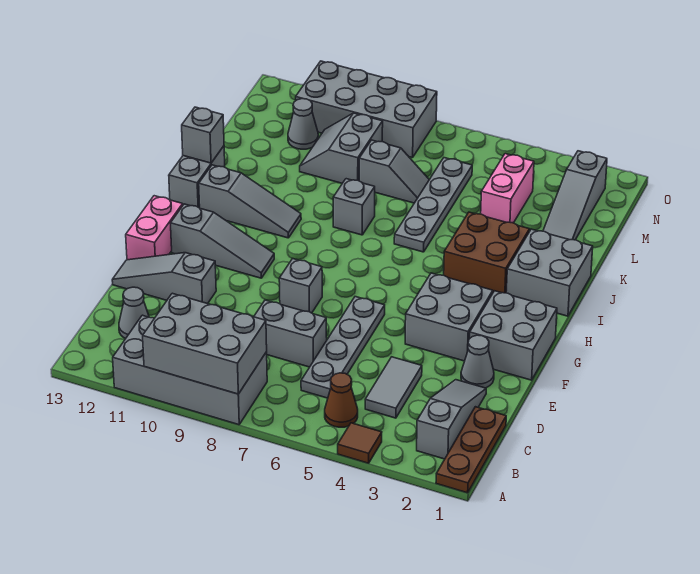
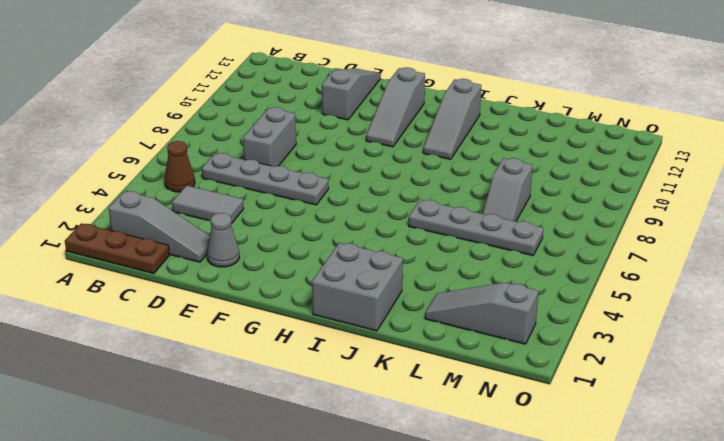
none -> brown 1x1 tile [338,423,382,463]
none -> grey 2x4 brick [113,315,267,425]
none -> grey 1x1 cone [119,287,149,339]
none -> grey 2x2 brick [470,291,557,380]

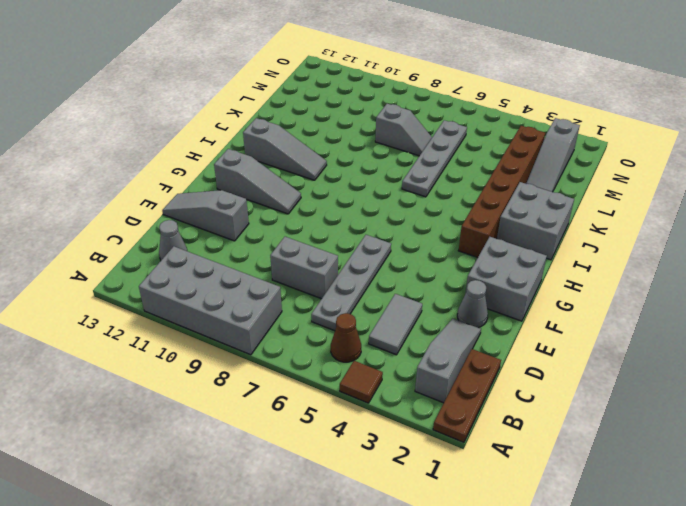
brown 1x6 brick [458,126,545,258] -> brown 2x2 brick [444,212,530,293]
none -> grey 2x2 brick [405,273,493,361]
none -> grey 1x1 brick [279,259,322,313]
none -> pink 1x2 brick [126,196,183,260]
none -> grey 1x2 brick [169,146,225,208]

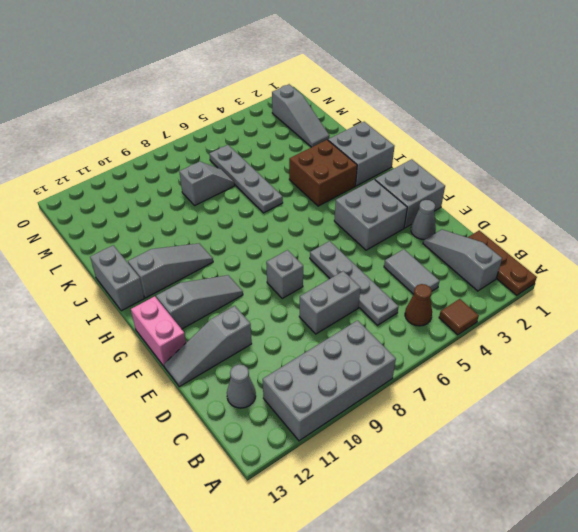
none -> grey 1x1 brick [333,179,375,235]
none -> pink 1x2 brick [481,154,534,223]
none -> grey 2x2 slope [300,113,383,183]
none -> grey 1x1 cone [288,99,318,149]

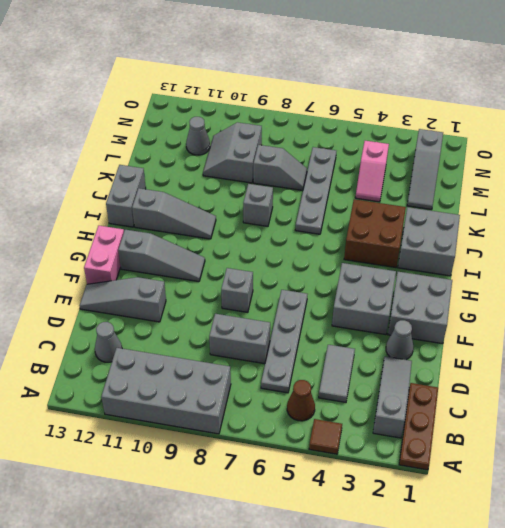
pink 1x2 slope [355,141,389,202] -> pink 1x2 brick [481,154,534,223]
none -> grey 2x4 brick [296,61,437,158]
none -> grey 2x3 brick [143,293,267,394]
none -> grey 1x1 brick [182,107,224,163]

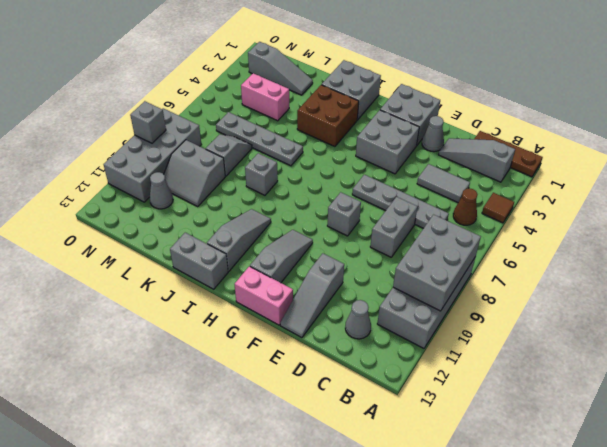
grey 1x1 brick [130,101,166,143] -> grey 1x1 brick moved to [182,107,224,163]

